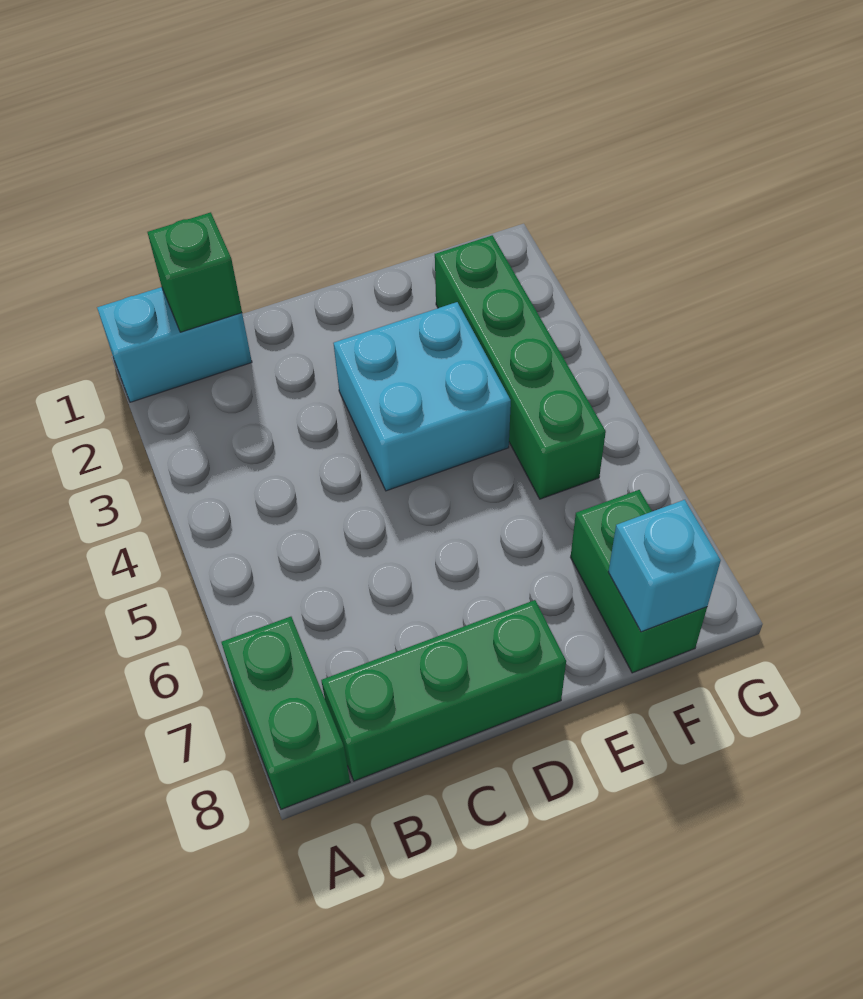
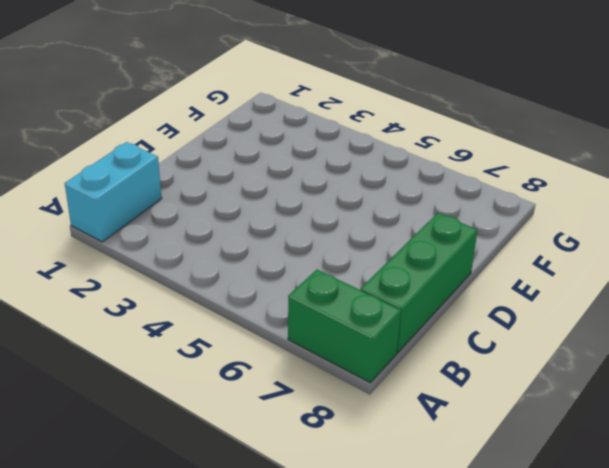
none -> cyan 2x2 brick [334,302,511,491]
none -> green 1x4 brick [435,235,606,499]

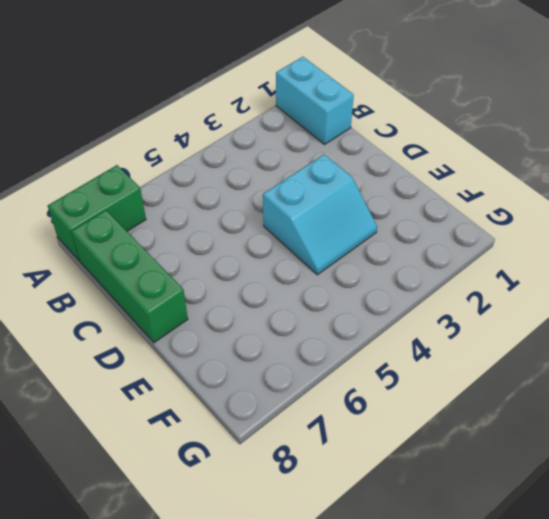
cyan 2x2 slope [263,155,377,275] -> cyan 2x2 brick [334,302,511,491]
none -> green 1x4 brick [435,235,606,499]
none -> green 1x2 brick [571,490,707,673]

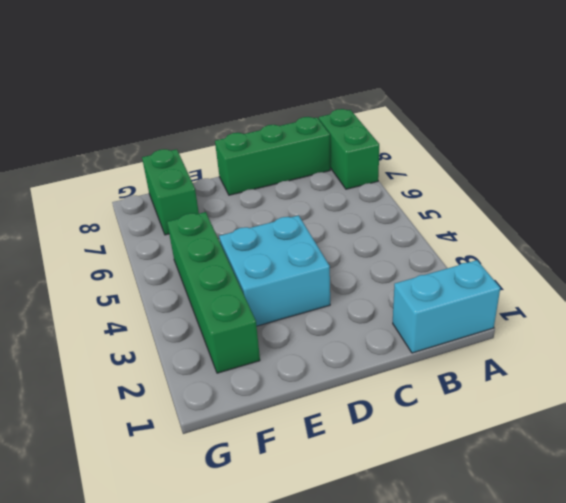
none -> green 1x1 brick [147,212,242,332]
none -> cyan 1x1 brick [608,500,721,632]

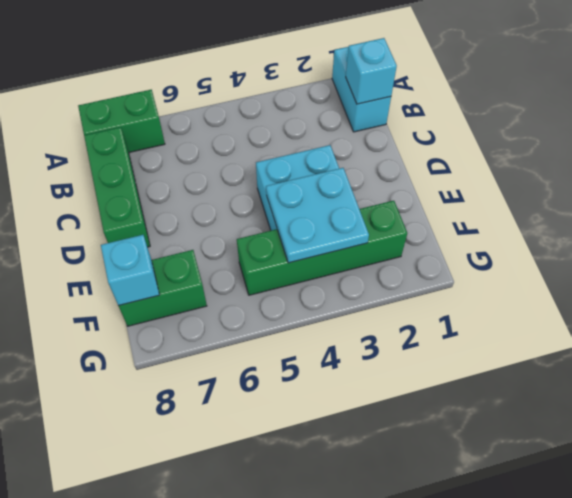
cyan 1x1 brick [346,38,397,104] -> green 1x1 brick [147,212,242,332]
cyan 2x2 plate [266,168,369,263] -> none

